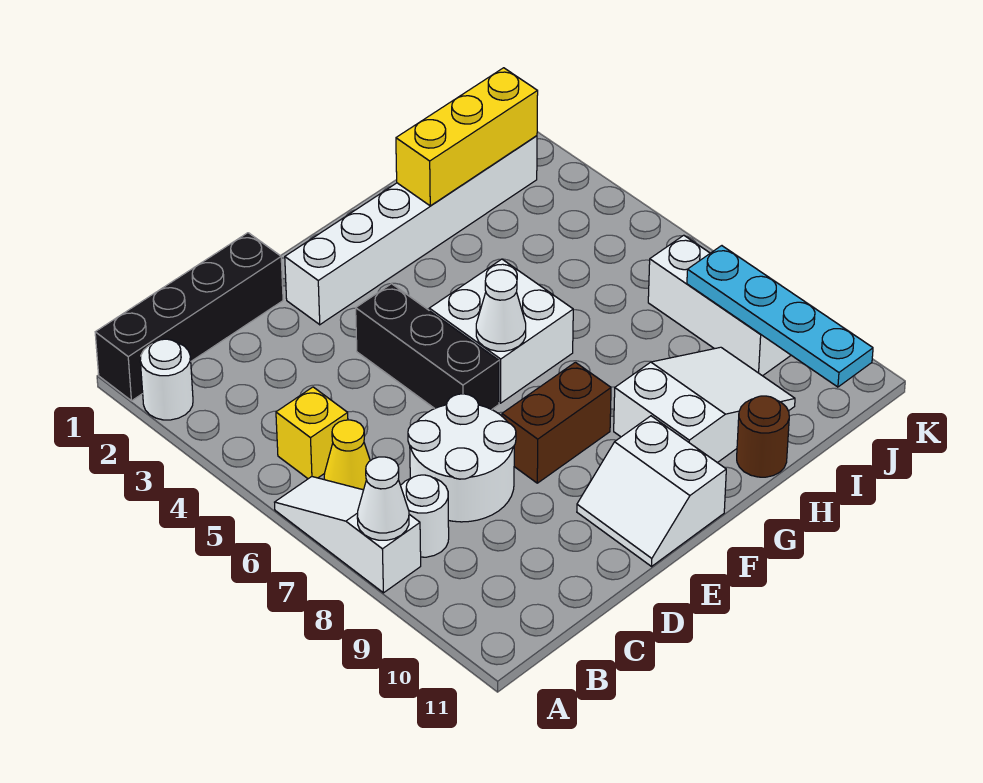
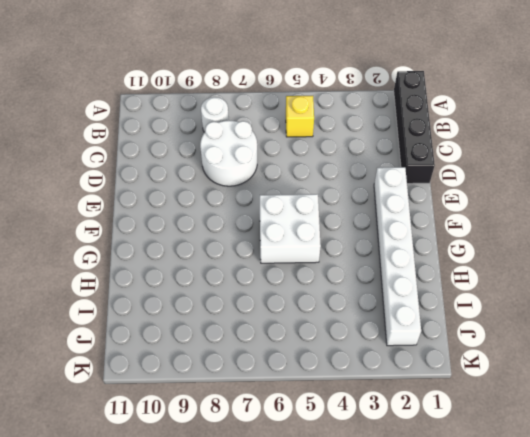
none -> white 1x1 round brick [140,339,193,420]
none -> white 1x3 slope [275,477,421,593]
none -> yellow 1x1 cone [324,420,370,490]

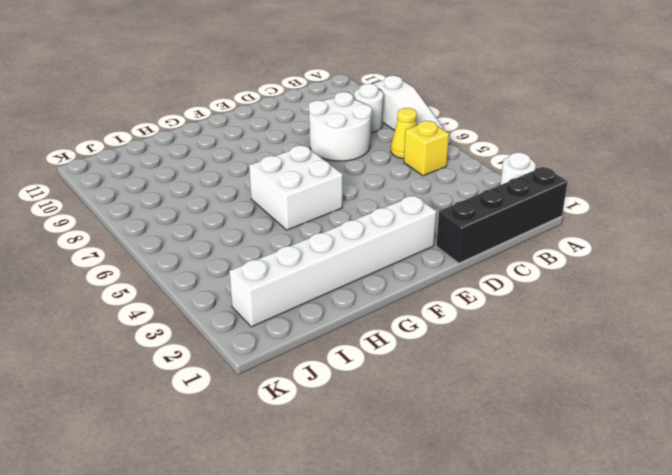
none -> black 1x3 brick [356,284,499,410]
none -> brown 1x2 brick [502,362,611,483]
none -> white 2x2 slope [577,416,726,566]

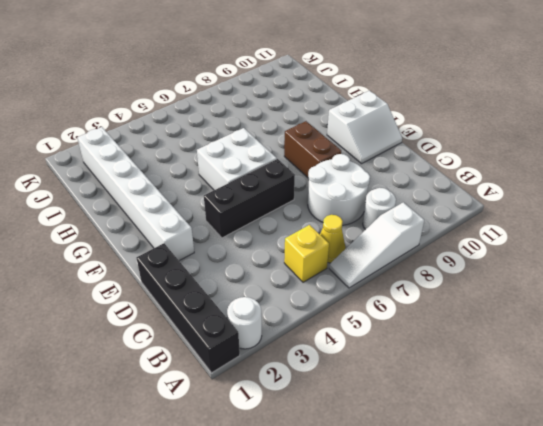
none -> white 2x3 slope [614,347,795,463]
none -> brown 1x1 round brick [737,396,789,477]
none -> white 1x3 brick [648,235,791,376]

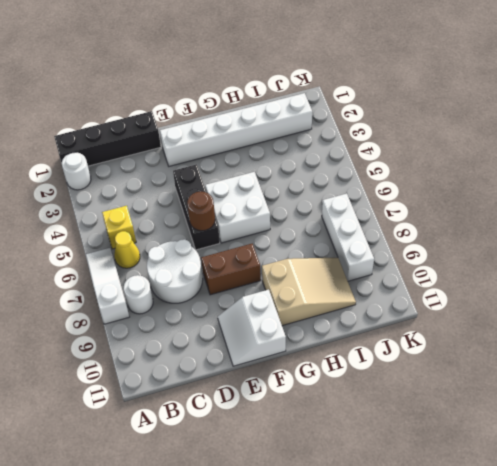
brown 1x1 round brick [187,192,215,231] -> brown 1x1 round brick moved to [737,396,789,477]
tan 2x3 slope [262,258,356,326] -> white 2x3 slope [614,347,795,463]
none -> white 1x1 cone [357,457,409,540]
none -> white 1x1 cone [476,270,526,351]
none -> yellow 1x3 brick [396,68,538,206]

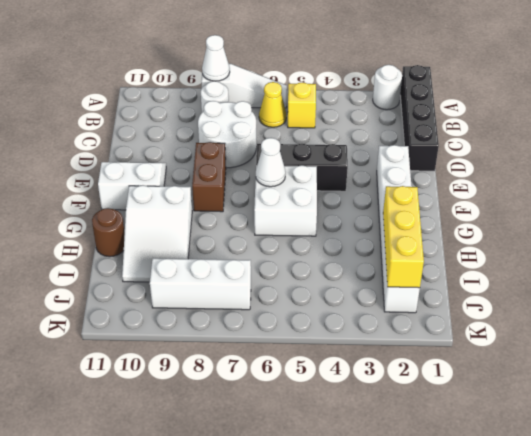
none -> cyan 1x4 plate [687,246,873,387]

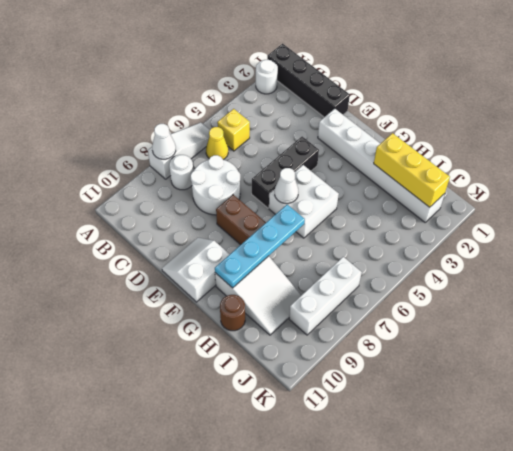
cyan 1x4 plate [215,205,305,288] -> cyan 1x4 plate moved to [687,246,873,387]

